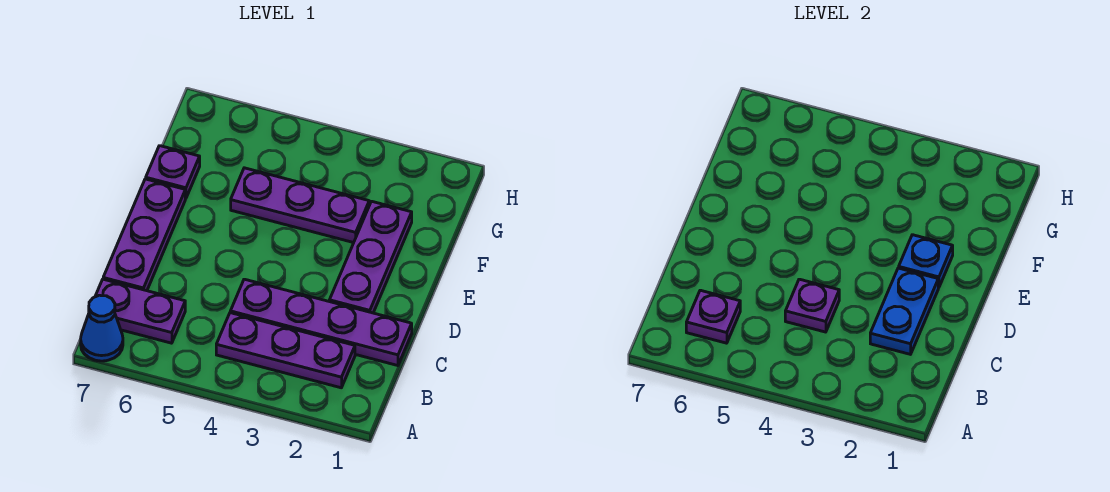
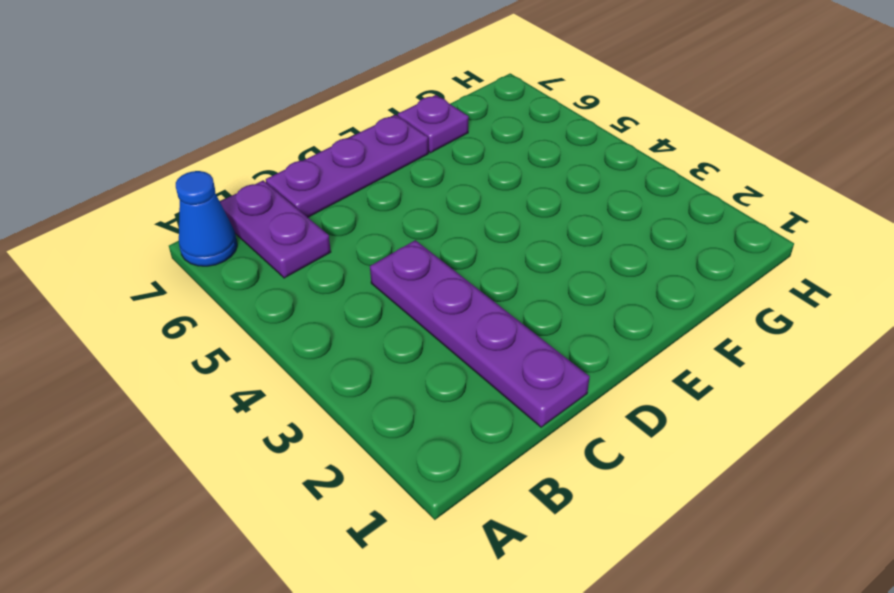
none -> purple 1x3 plate [216,313,355,388]
none -> purple 1x3 plate [329,201,412,313]
none -> purple 1x3 plate [231,168,369,243]

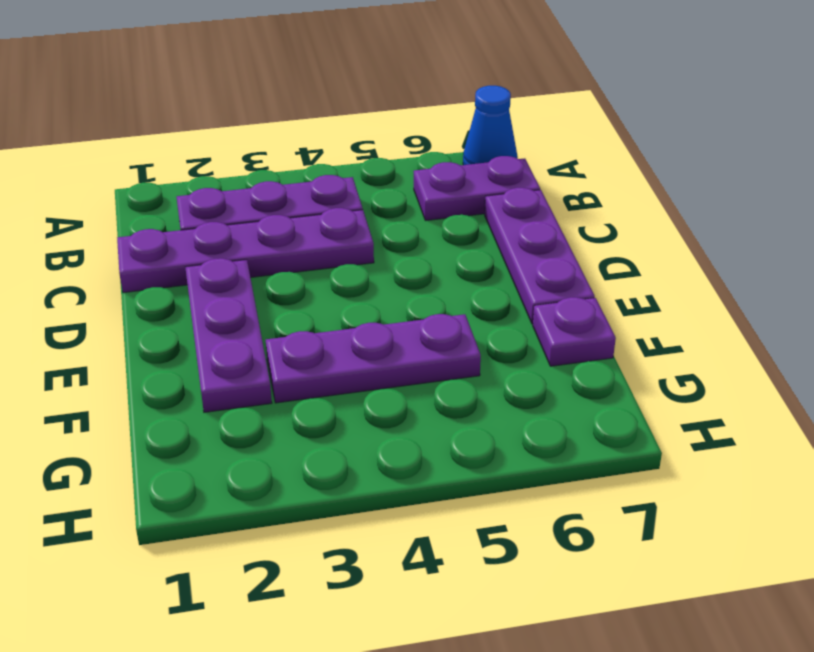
none -> purple 1x1 plate [686,290,740,343]
none -> blue 1x2 plate [870,268,938,354]
none -> purple 1x1 plate [785,279,839,332]

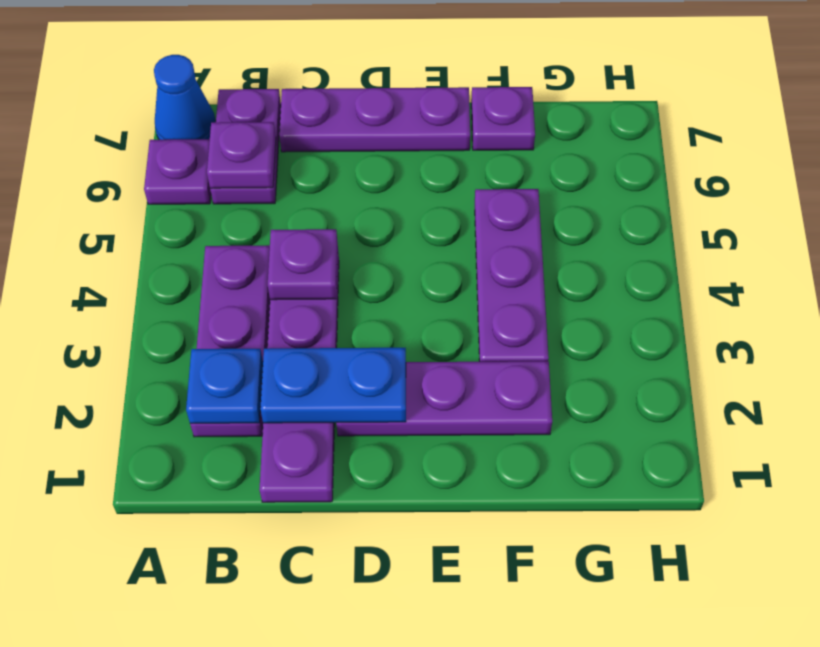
purple 1x1 plate [144,139,211,204] -> none
blue 1x1 plate [186,349,263,423] -> blue 1x1 plate moved to [899,235,953,288]

